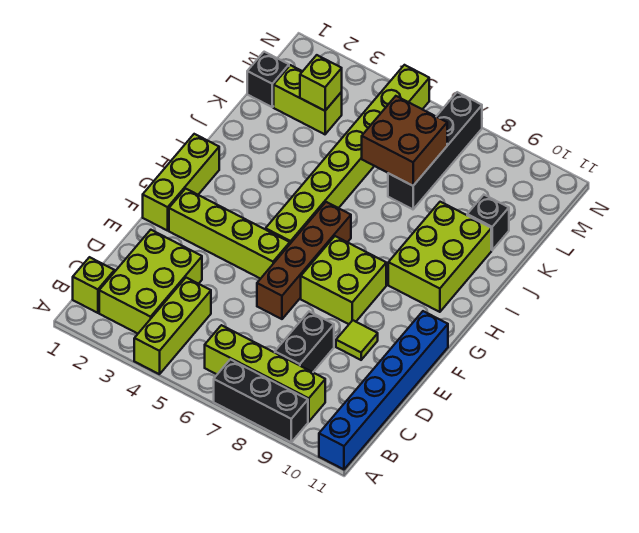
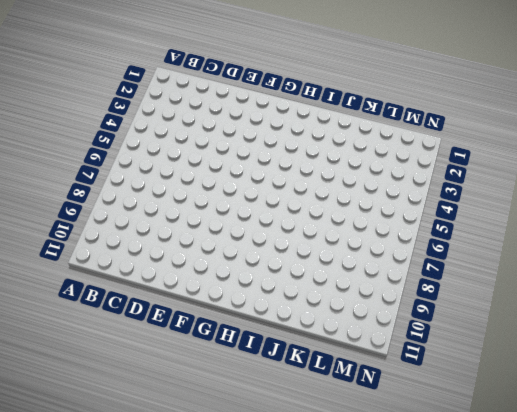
none -> lime 1x3 brick [134,278,211,374]
none -> black 1x3 brick [214,359,308,442]
none -> blue 1x6 brick [319,311,448,469]

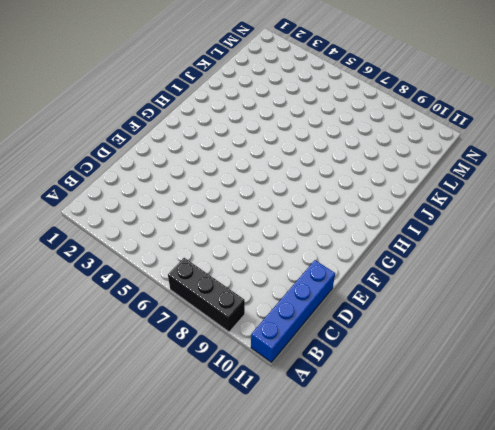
blue 1x4 brick [251,260,335,362] -> blue 1x6 brick [319,311,448,469]
none -> lime 1x3 brick [134,278,211,374]
none -> lime 1x1 brick [73,257,115,313]
none -> lime 2x3 brick [99,230,202,334]

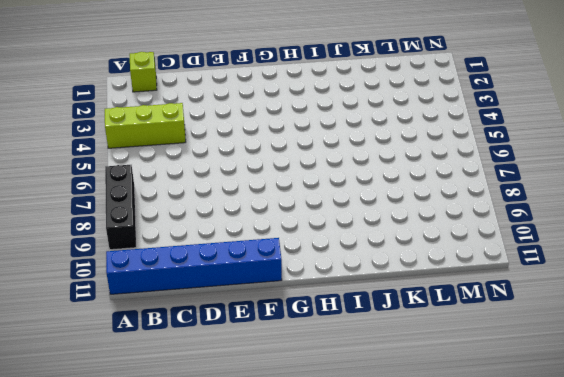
none -> lime 2x3 brick [99,230,202,334]
none -> lime 1x4 brick [205,325,325,422]
none -> black 1x2 brick [275,311,334,372]

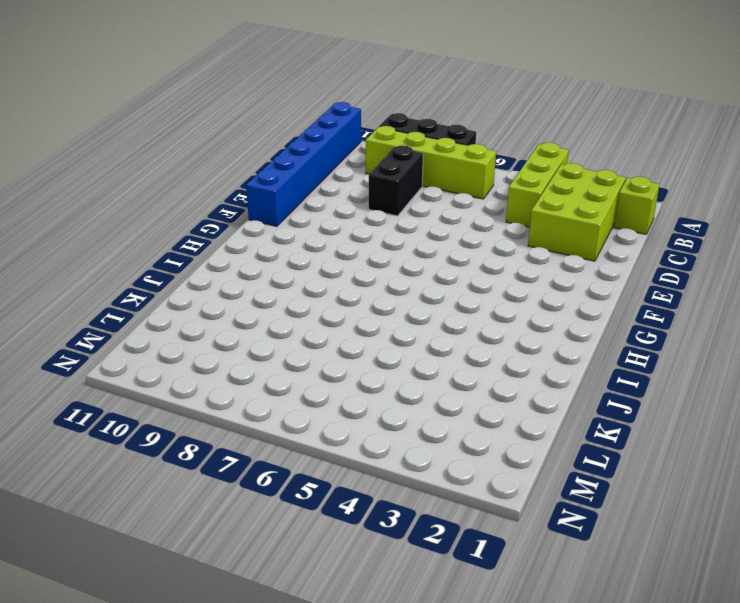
none -> brown 1x4 brick [257,202,351,319]
none -> lime 1x1 tile [336,320,378,360]
none -> lime 1x3 brick [143,134,219,231]

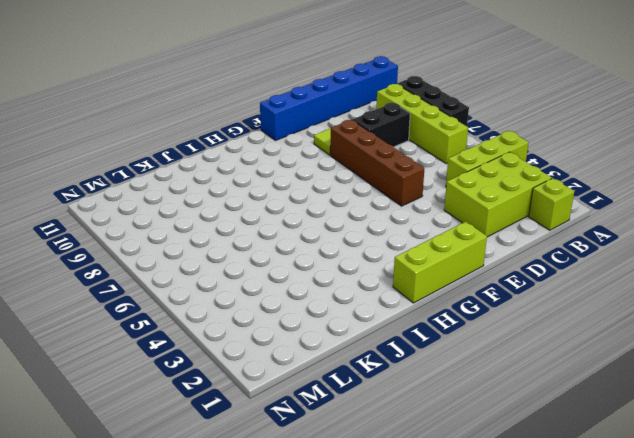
brown 1x4 brick [330,120,424,206] -> brown 1x4 brick turned to [257,202,351,319]
none -> lime 1x4 brick [169,189,290,279]
none -> lime 2x2 brick [301,236,386,324]
none -> lime 1x8 brick [266,65,429,244]

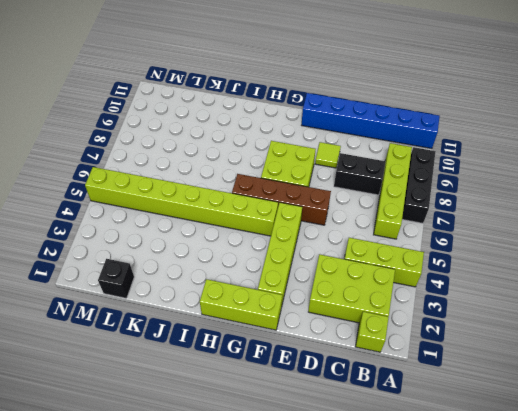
none -> lime 2x3 brick [388,202,491,312]
none -> black 1x4 brick [388,92,482,209]
none -> black 1x1 brick [467,195,509,250]

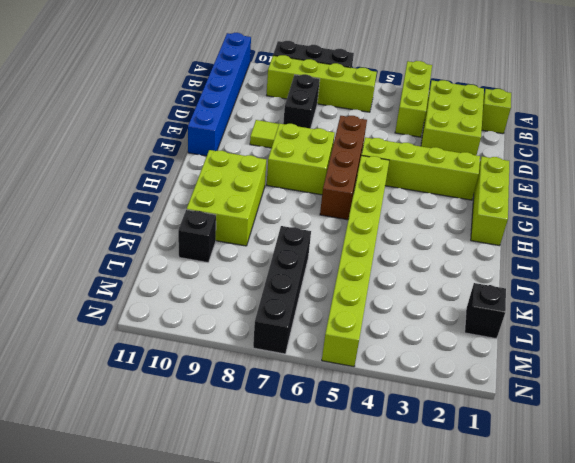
none -> lime 1x2 brick [274,65,342,134]
none -> brown 2x2 brick [362,96,447,186]
none -> lime 1x1 brick [300,55,342,111]

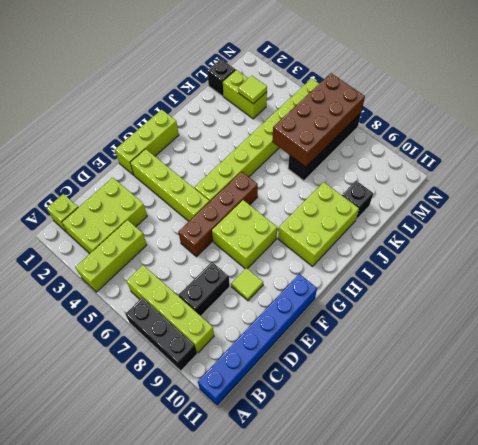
brown 2x4 brick [272,73,365,167] -> brown 2x2 brick [362,96,447,186]
lime 1x1 tile [238,76,267,104] -> lime 1x1 brick [300,55,342,111]

